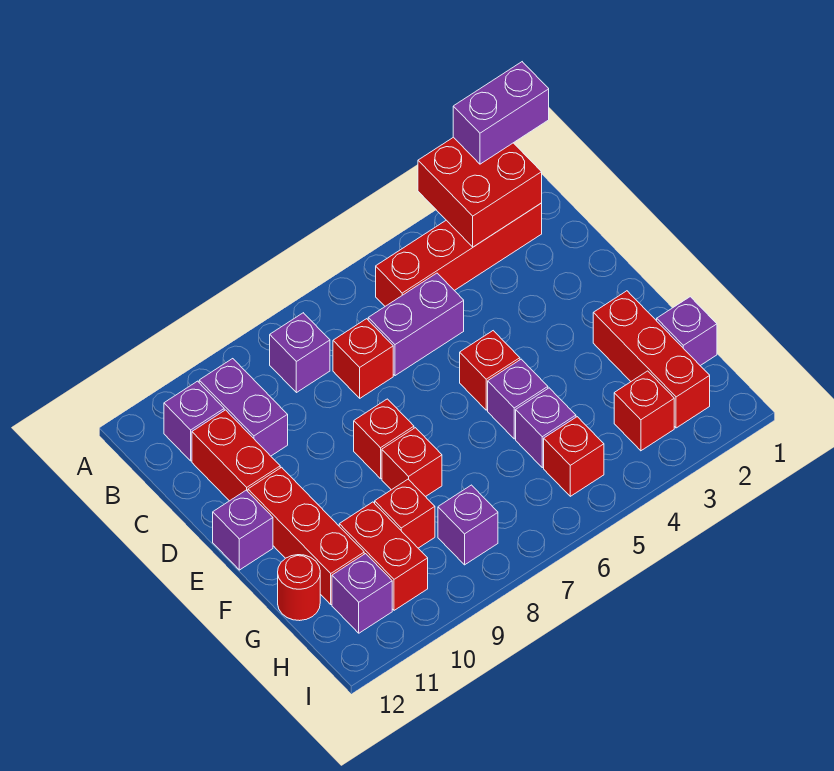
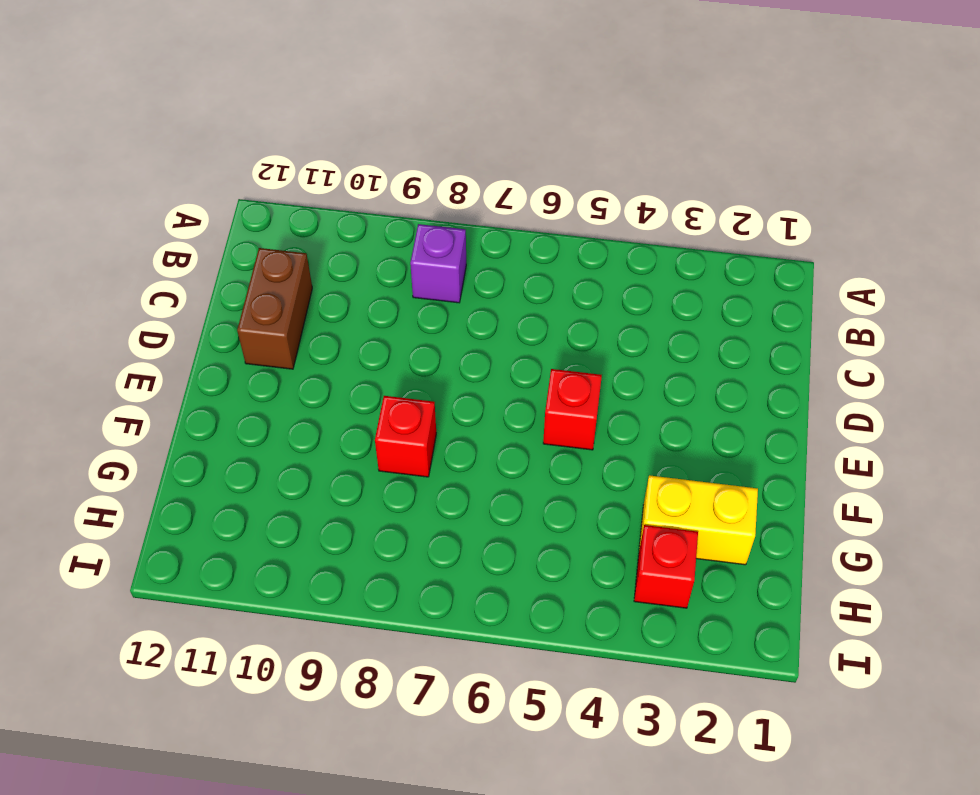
brown 1x2 brick [237,248,312,369] -> red 1x2 brick [192,410,280,501]
yellow 1x2 brick [639,475,758,565] -> red 1x3 brick [593,291,710,428]
none -> red 1x4 brick [376,203,542,306]
none -> purple 1x2 brick [199,359,288,456]
none -> purple 1x1 brick [164,381,224,461]

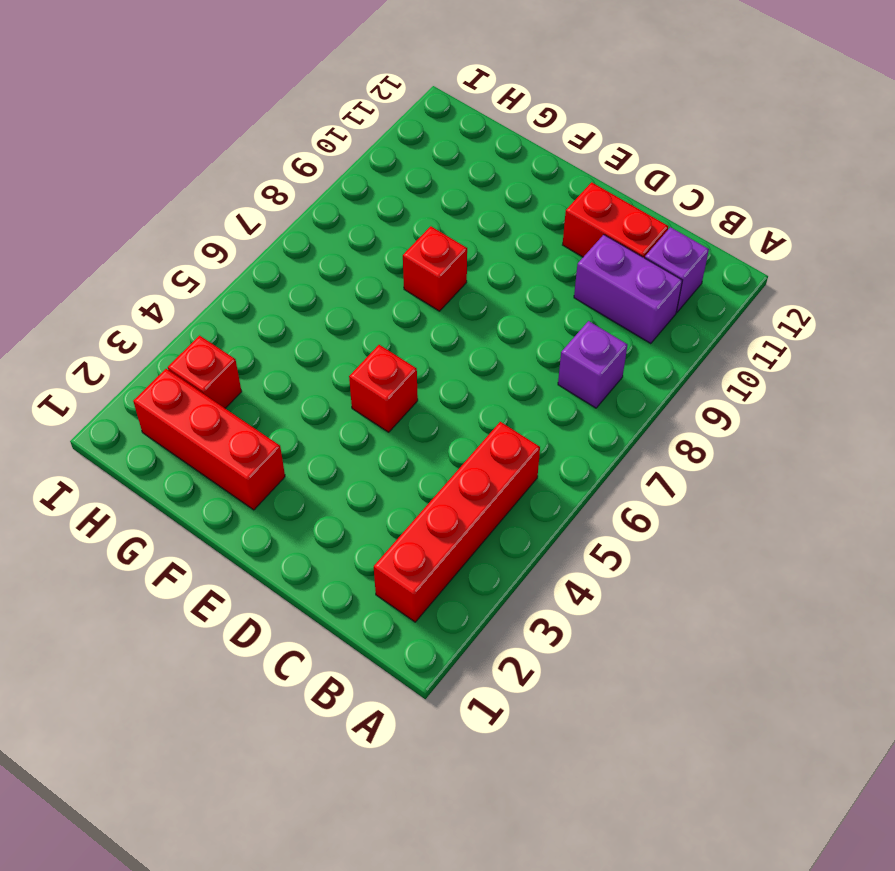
none -> purple 1x2 brick [368,273,464,376]
none -> red 1x1 brick [333,319,393,398]
none -> red 1x1 brick [354,399,414,479]

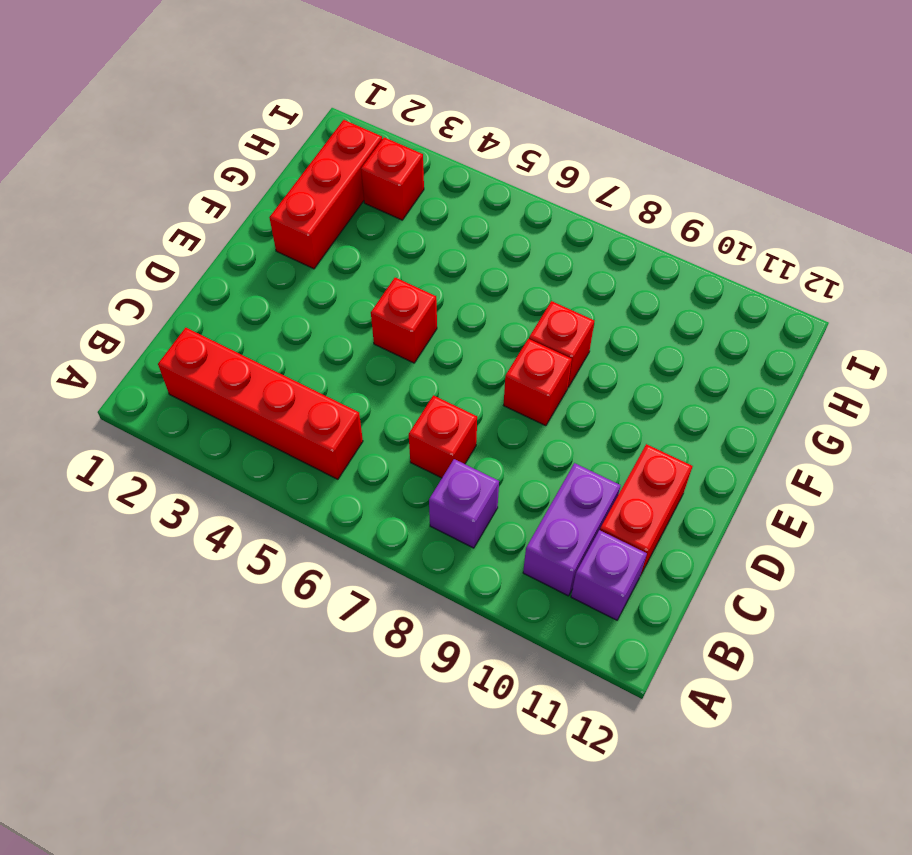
none -> purple 1x2 brick [368,273,464,376]
none -> red 1x3 brick [248,467,364,604]
none -> purple 1x1 brick [213,490,273,570]

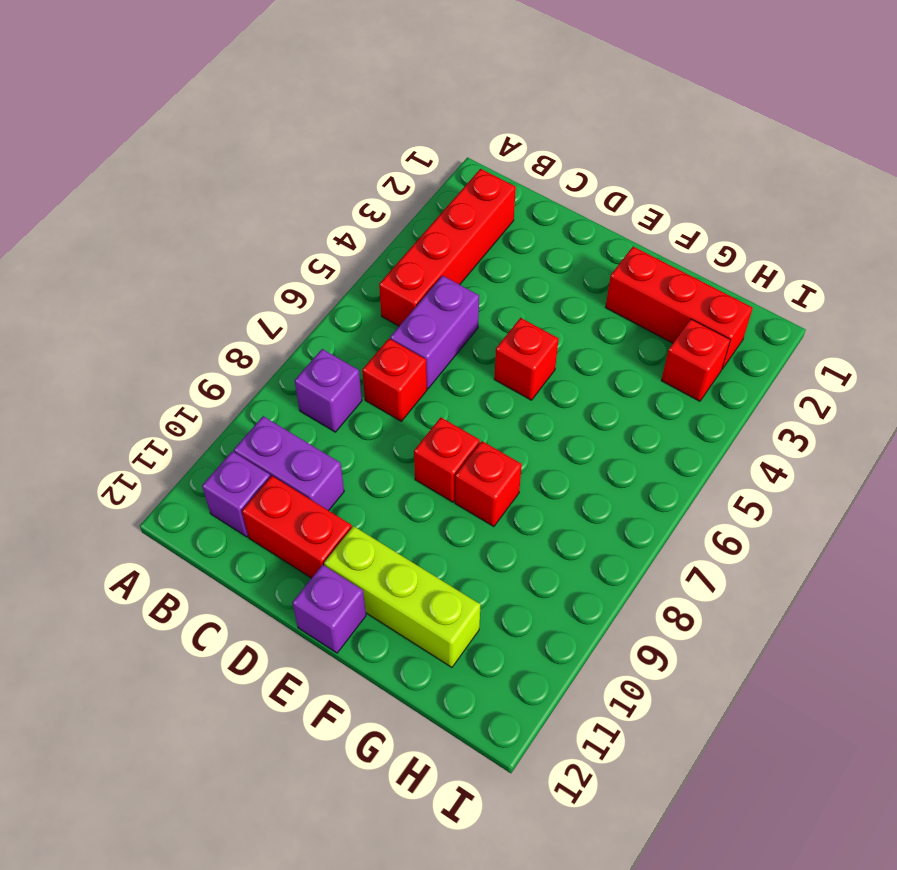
lime 1x3 brick [324,526,480,667] -> red 1x3 brick [248,467,364,604]
none -> purple 1x1 brick [488,359,548,439]
none -> purple 1x1 brick [657,297,717,366]
none -> purple 1x1 brick [516,388,576,468]

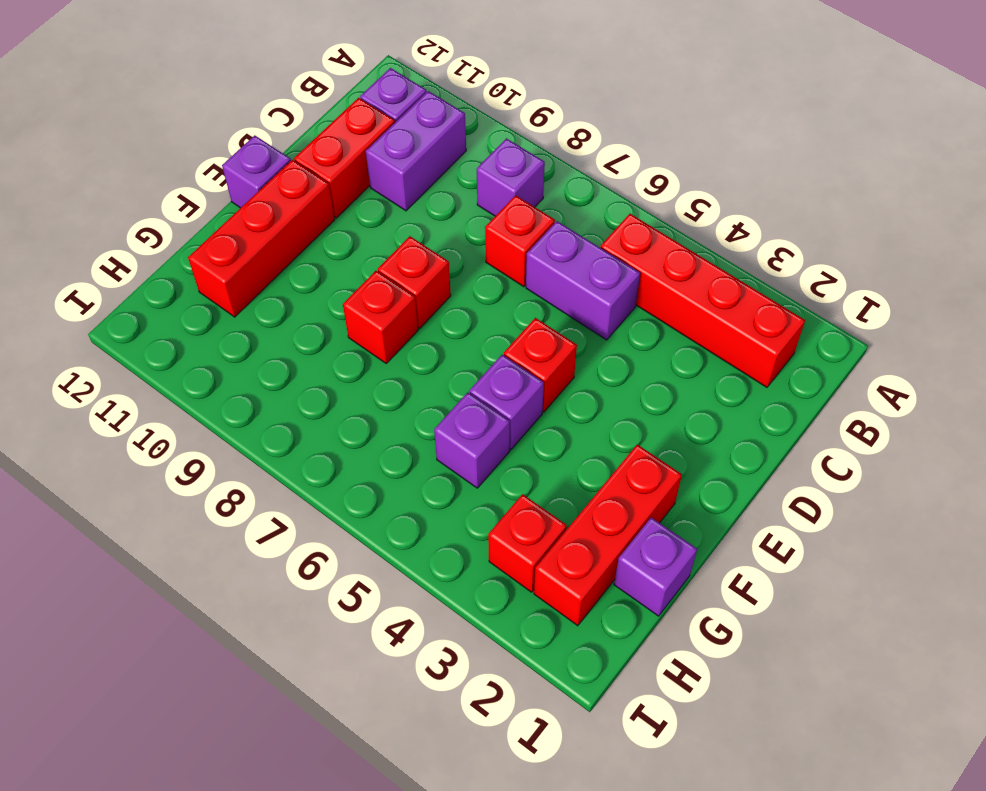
none -> red 1x1 brick [375,479,435,548]
none -> red 1x2 brick [339,502,428,610]
none -> red 1x1 round brick [278,555,320,621]

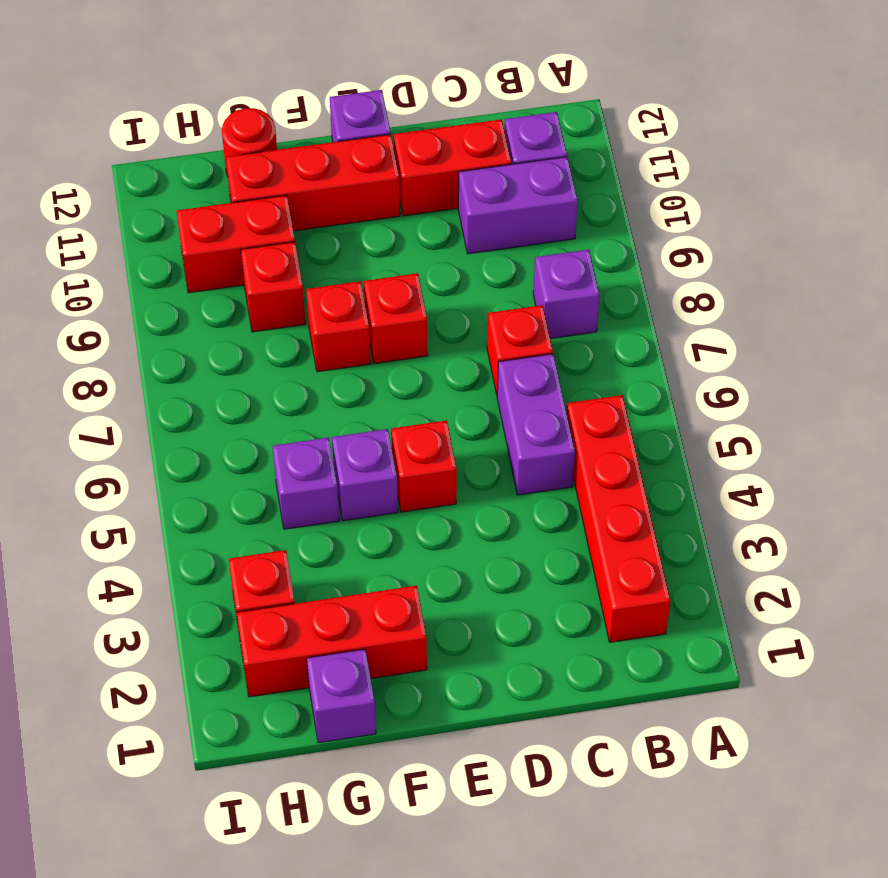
none -> red 1x1 brick [544,417,604,496]
none -> purple 1x1 brick [438,485,498,565]
none -> purple 1x1 brick [332,554,392,633]

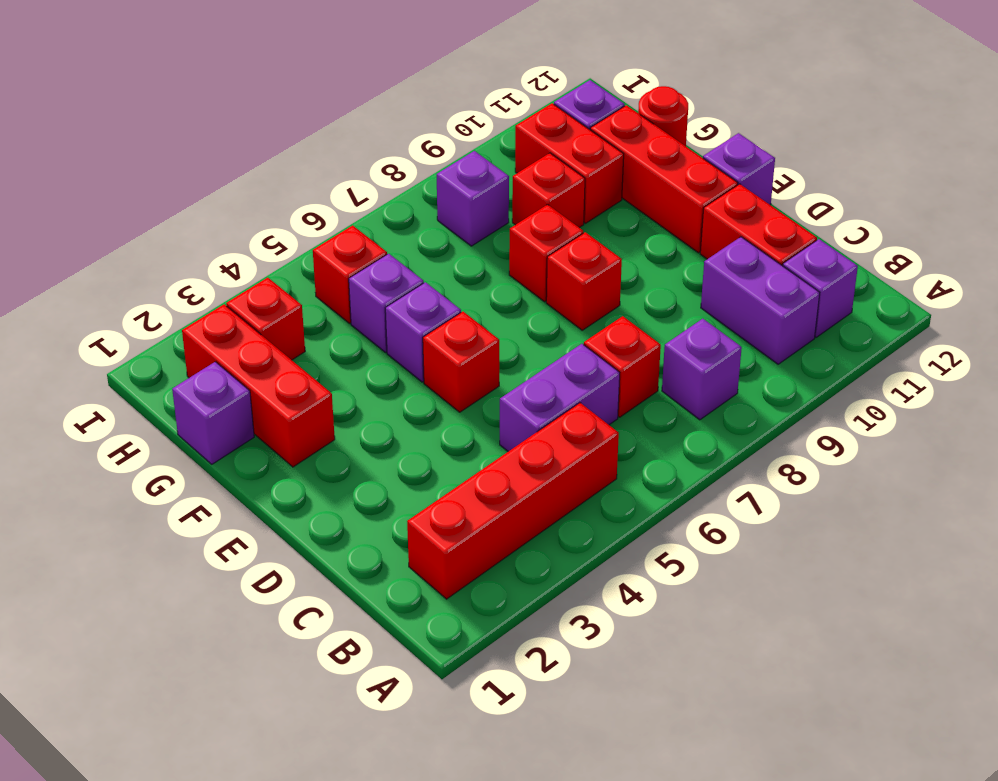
none -> red 2x2 brick [418,137,542,247]
none -> purple 1x2 brick [453,62,549,164]

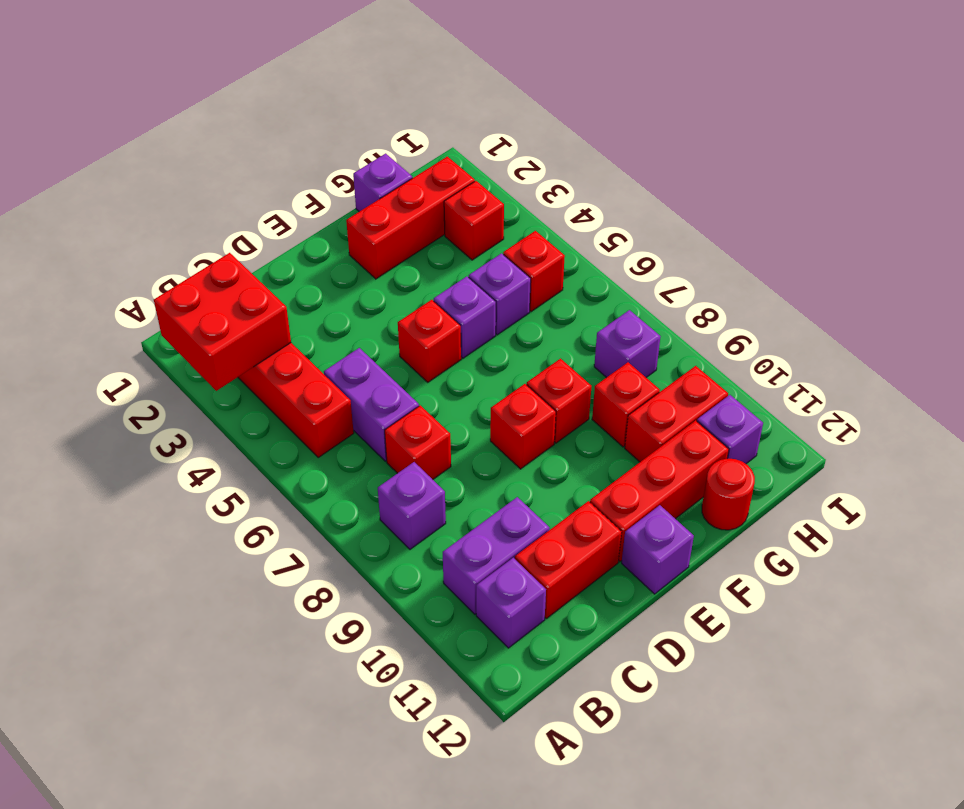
none -> purple 1x2 brick [453,62,549,164]

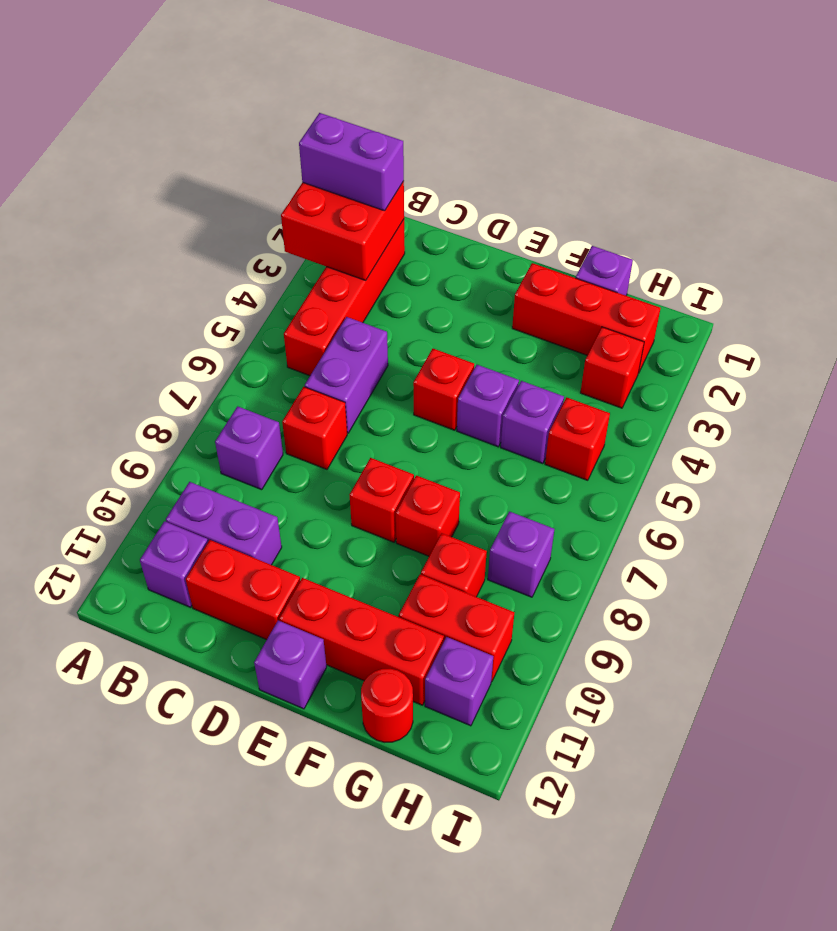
purple 1x2 brick [299,113,404,211] -> purple 1x2 brick turned to [453,62,549,164]

